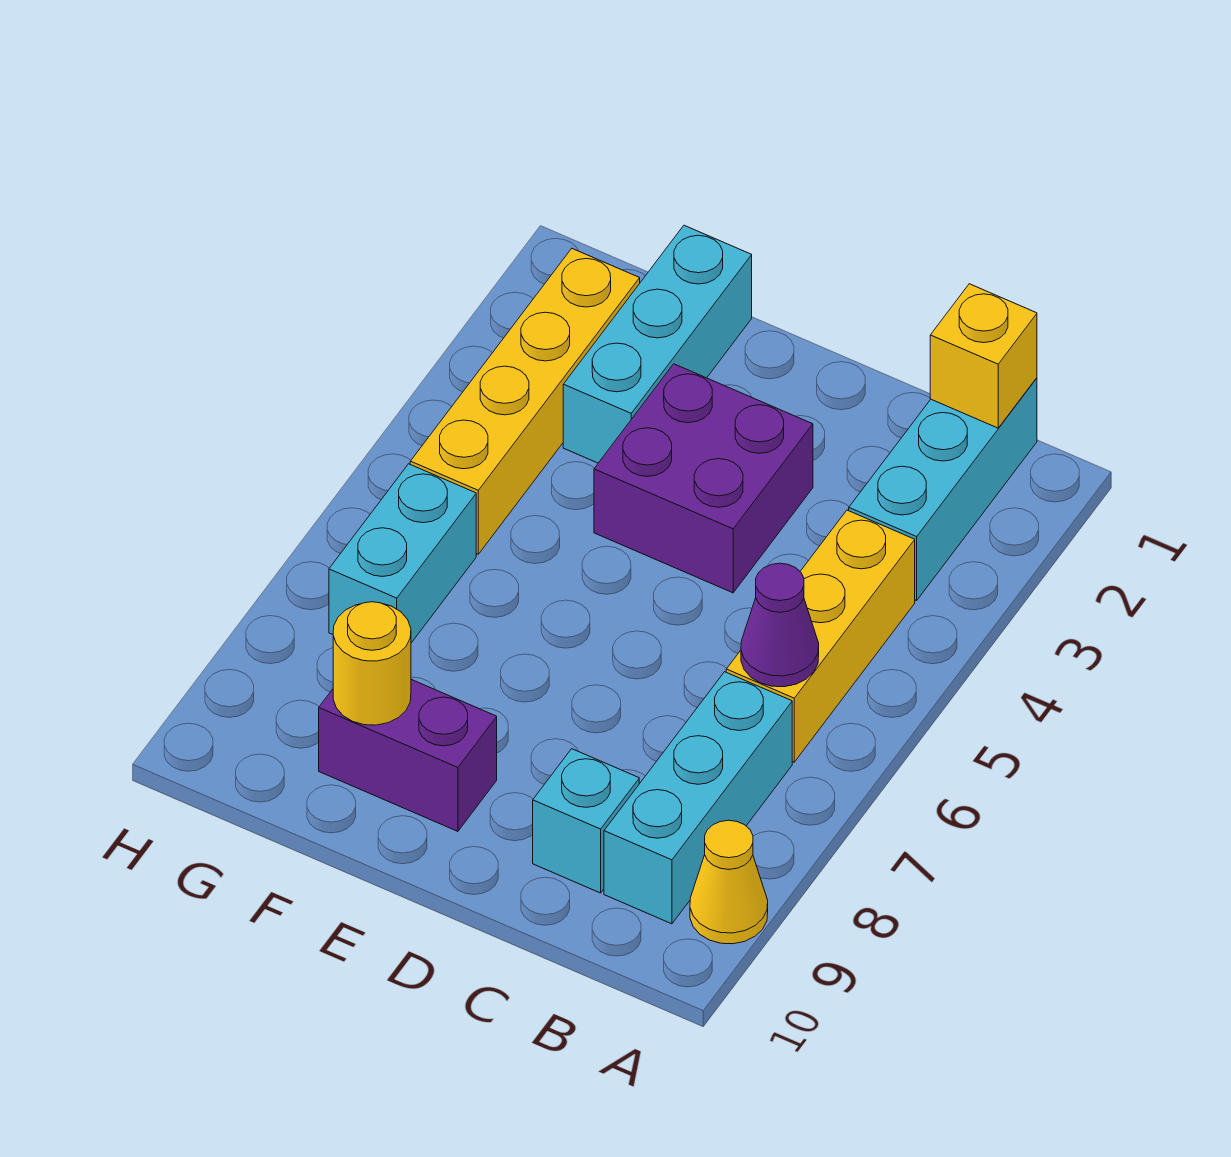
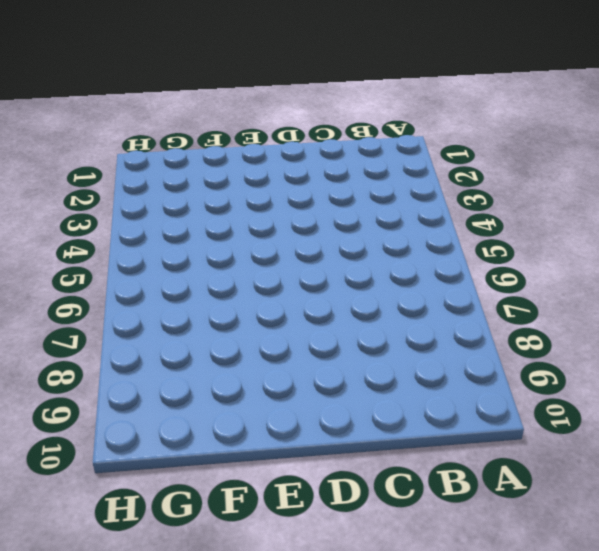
none -> yellow 1x1 cone [690,820,768,944]
none -> cyan 1x3 brick [849,378,1037,600]
none -> yellow 1x3 brick [726,510,915,762]

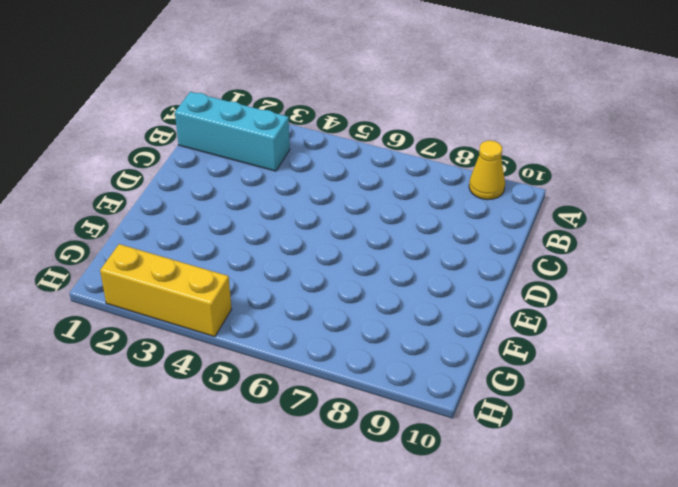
yellow 1x3 brick [100,244,232,337] -> yellow 1x3 brick moved to [726,510,915,762]
none -> cyan 1x3 brick [604,672,792,924]
none -> cyan 1x1 brick [533,749,639,893]
none -> purple 2x2 brick [594,364,813,593]

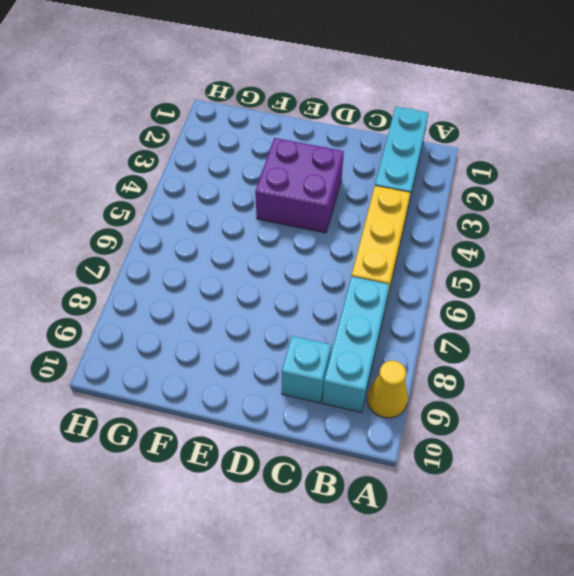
none -> purple 1x2 brick [319,679,497,831]
none -> cyan 1x3 brick [563,225,752,463]
none -> yellow 1x4 brick [410,249,640,554]

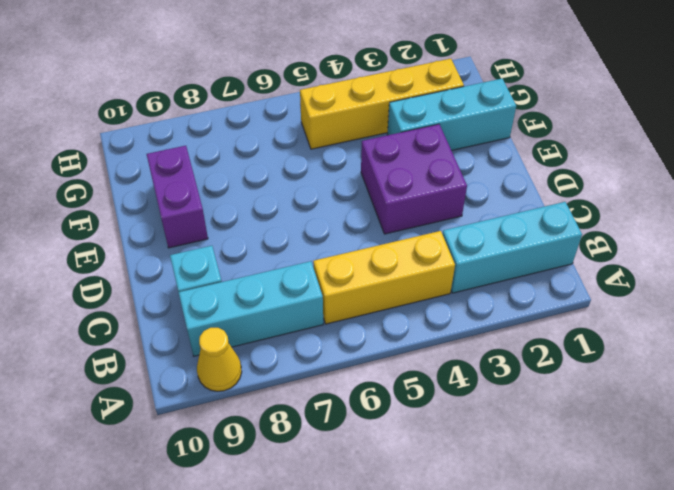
none -> cyan 1x2 brick [329,464,476,643]
none -> yellow 1x1 brick [930,284,1037,428]
none -> purple 1x1 cone [741,563,819,687]

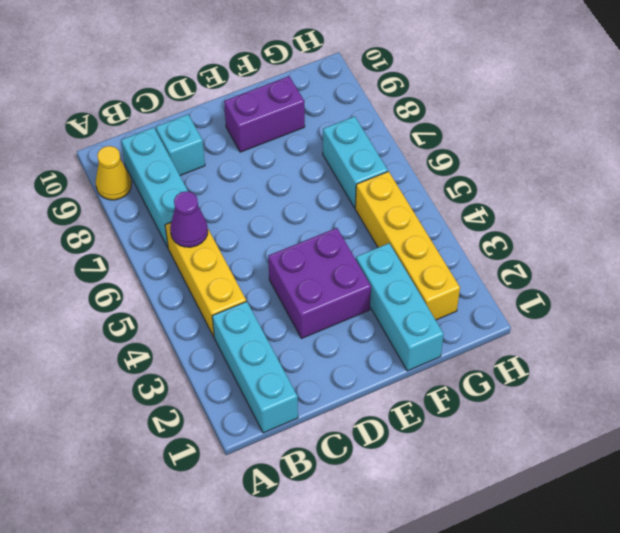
none -> yellow 1x1 brick [930,284,1037,428]
none -> yellow 1x1 round brick [333,602,411,725]

